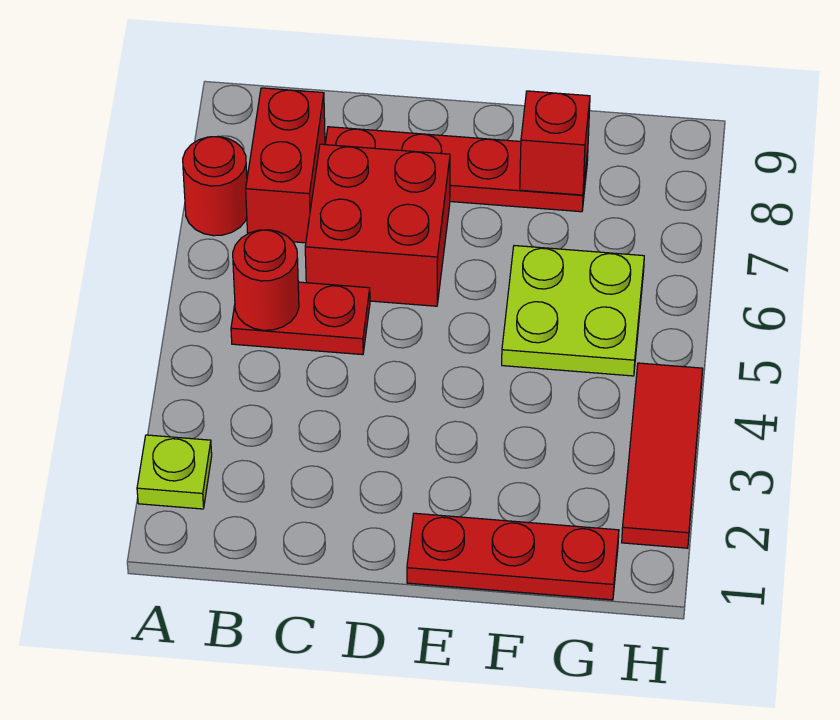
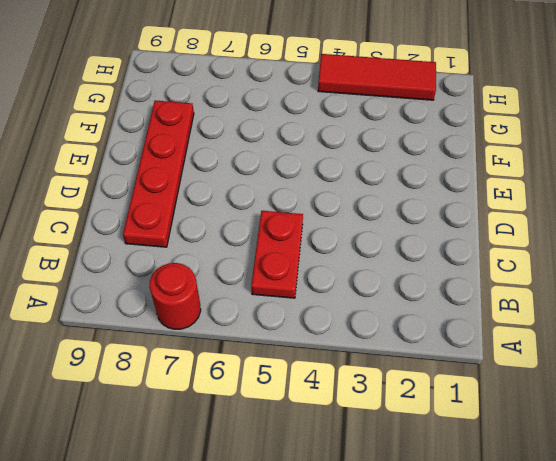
none -> lime 1x1 plate [137,435,212,509]
none -> red 1x2 brick [246,88,325,243]

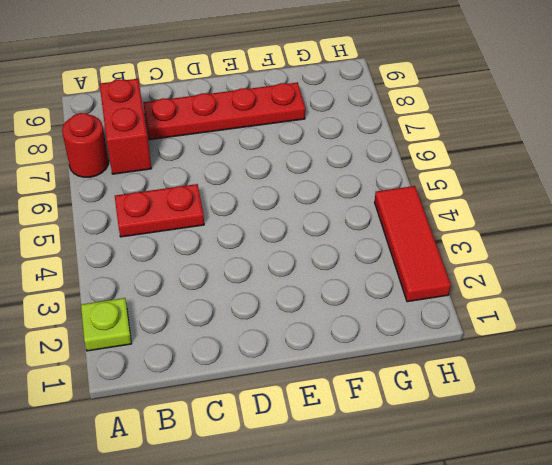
none -> red 2x2 brick [305,144,450,306]
none -> red 1x3 plate [407,513,619,600]

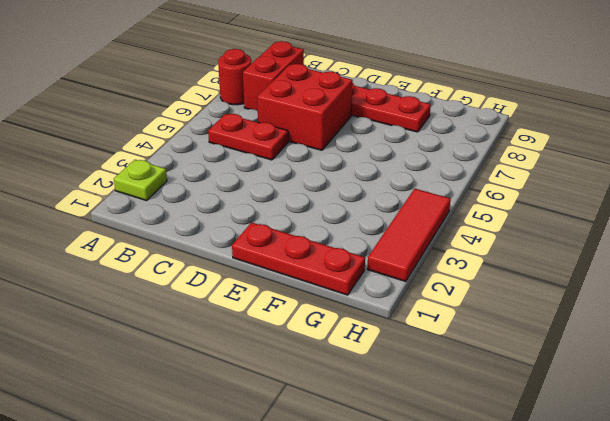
none -> lime 2x2 plate [502,246,644,376]
none -> red 1x1 round brick [233,230,299,330]

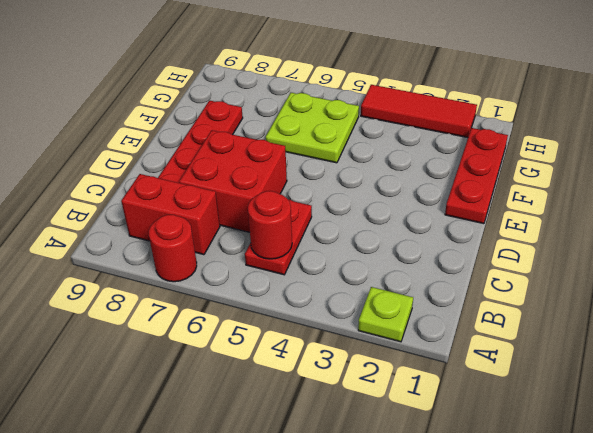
none -> red 1x1 brick [520,91,590,195]

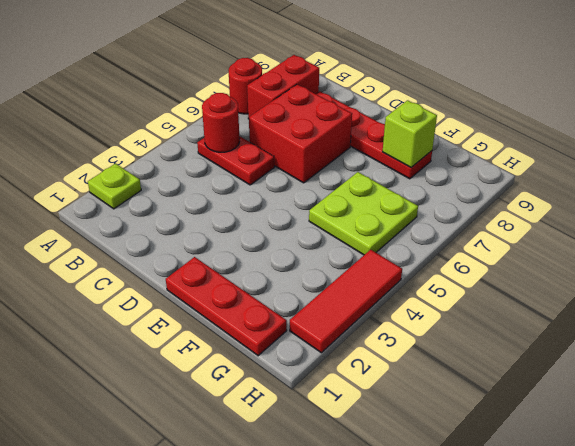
lime 1x1 brick [383,100,437,167] -> red 1x1 brick [520,91,590,195]

